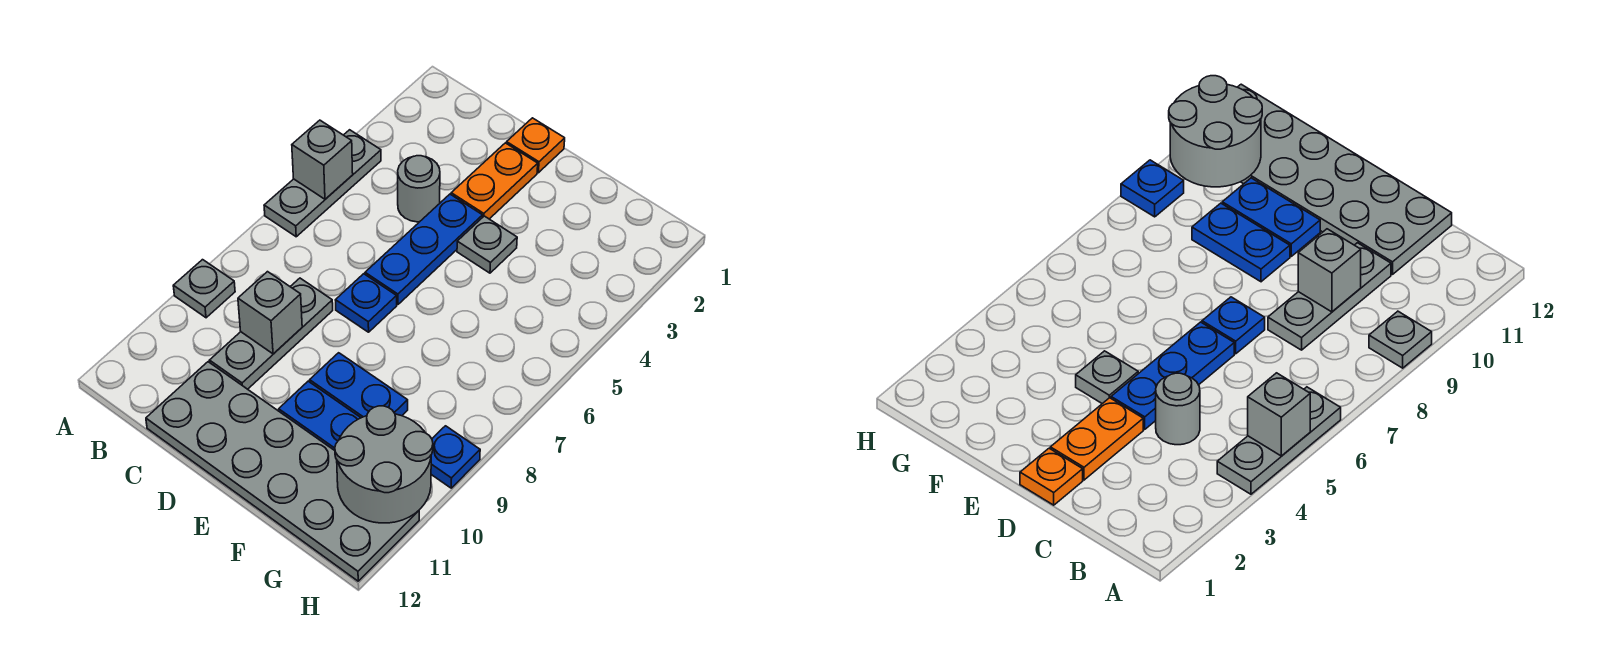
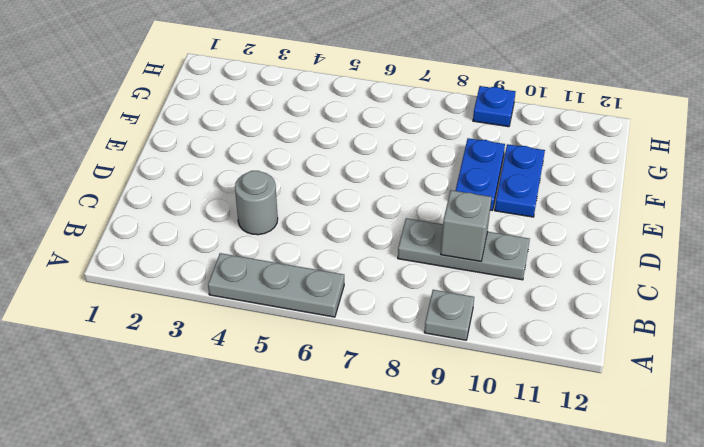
none -> grey 2x6 plate [146,362,419,581]
none -> orange 1x1 plate [507,118,565,173]
none -> orange 1x2 plate [451,143,538,219]

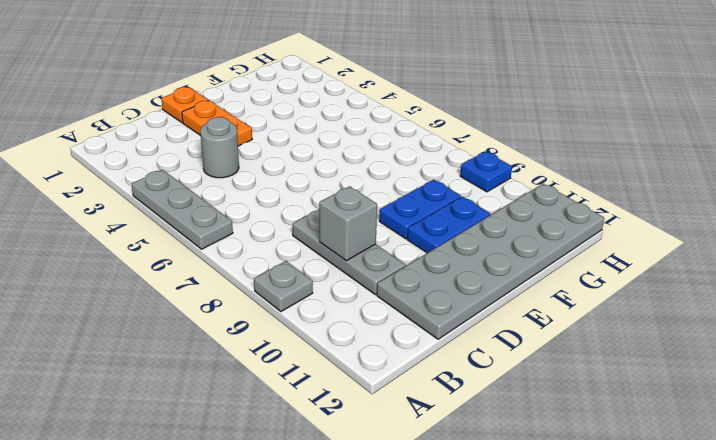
none -> blue 1x3 plate [365,194,483,305]
none -> blue 1x1 plate [336,274,397,332]
none -> grey 1x1 plate [457,216,517,273]

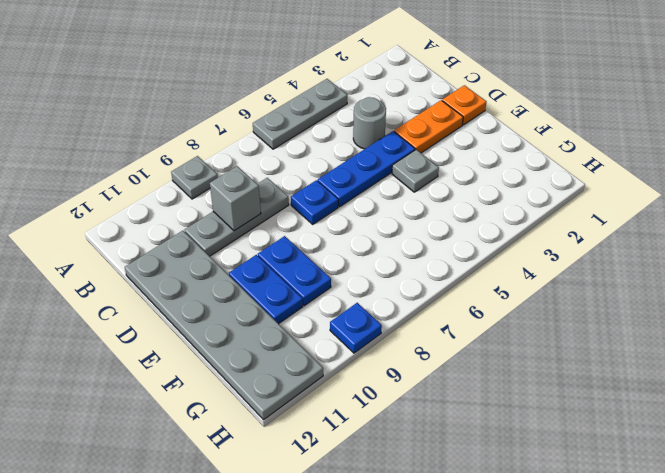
none -> grey 1x1 brick [292,120,353,199]
none -> grey 2x2 round brick [335,406,433,523]

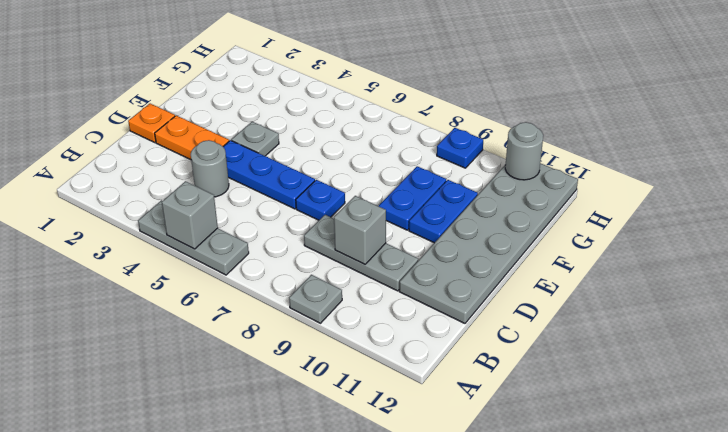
grey 1x1 round brick [505,122,543,180] -> grey 2x2 round brick [335,406,433,523]

